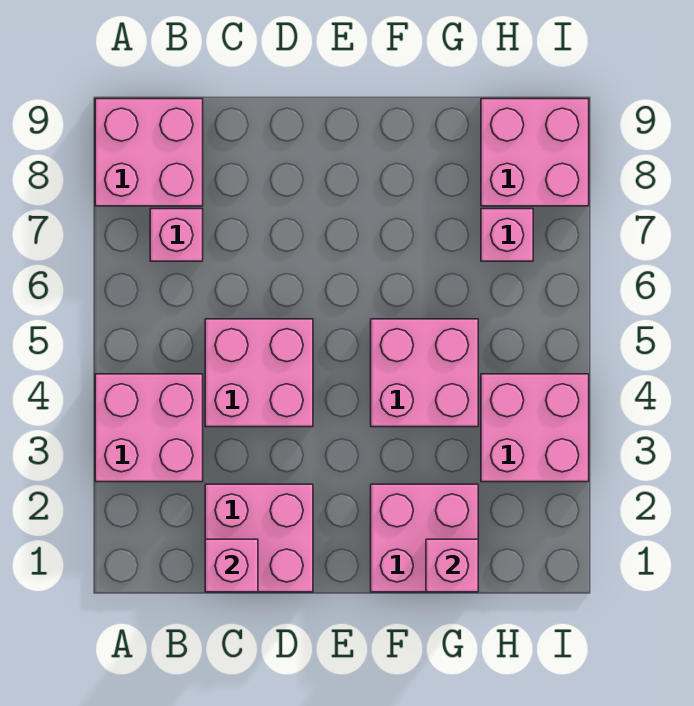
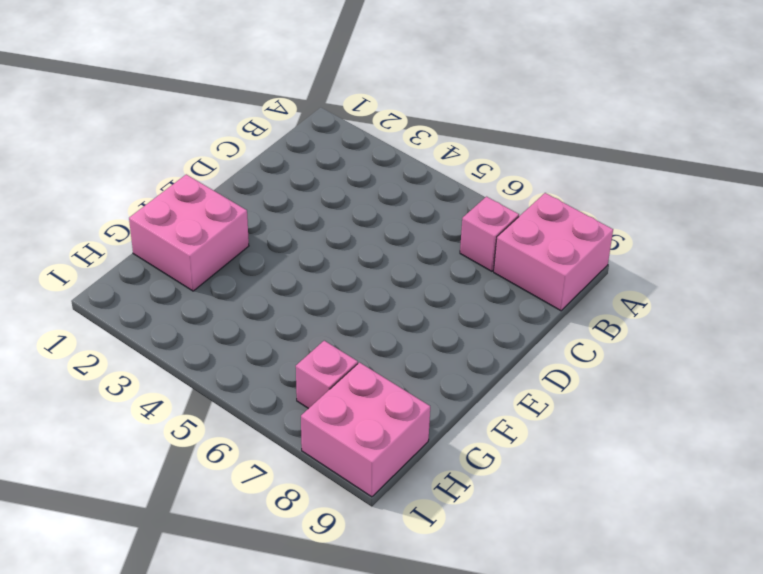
none -> pink 2x2 brick [95,374,203,482]
none -> pink 2x2 brick [205,484,313,592]
none -> pink 2x2 brick [205,319,313,427]

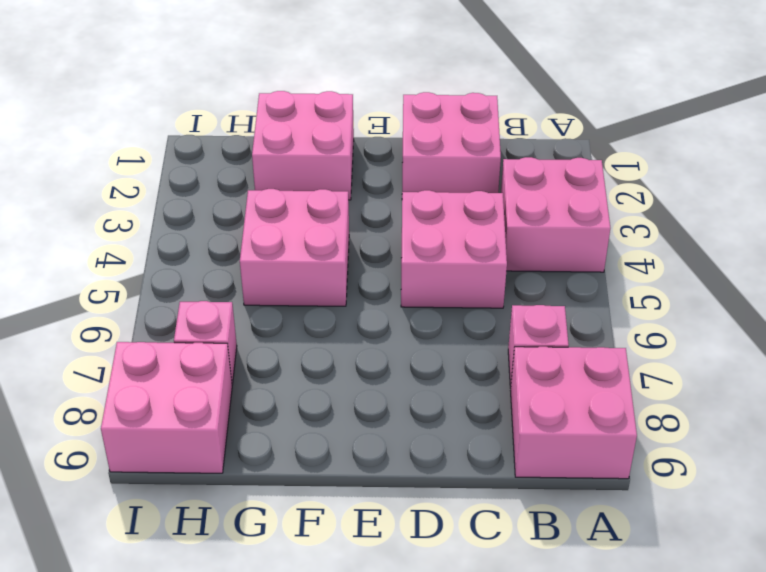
none -> pink 2x2 brick [481,374,589,482]
none -> pink 1x1 brick [205,539,258,592]
none -> pink 1x1 brick [426,539,478,592]

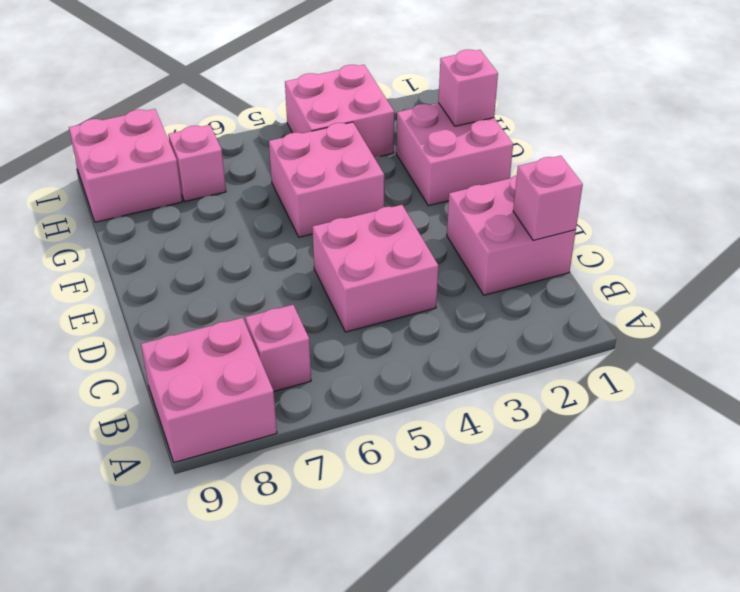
none -> pink 2x2 brick [95,374,203,482]

